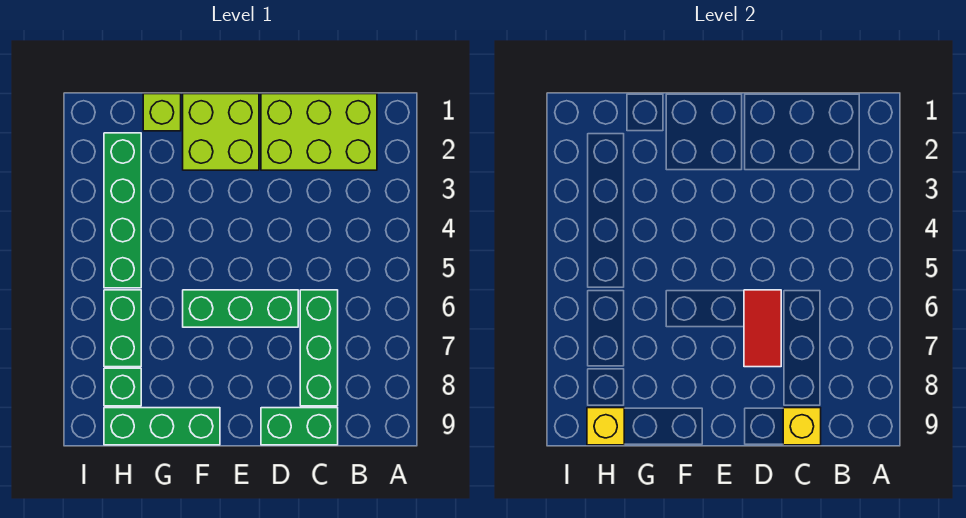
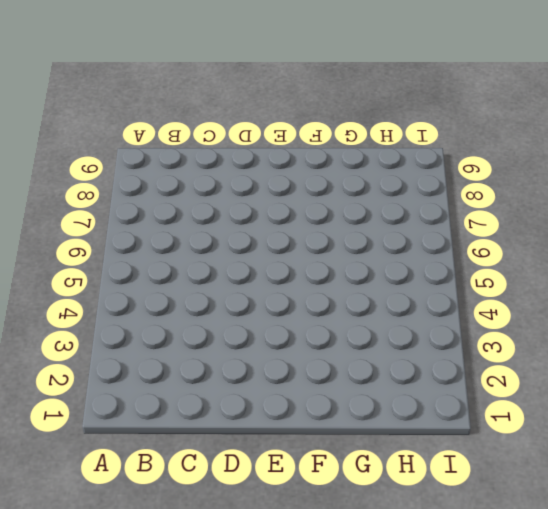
none -> lime 2x3 brick [261,94,377,170]
none -> green 1x3 brick [300,290,338,406]
none -> green 1x2 brick [261,408,338,445]

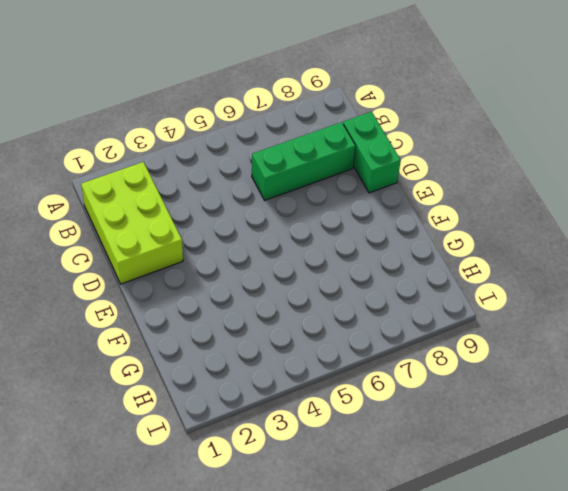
none -> green 1x3 brick [183,290,298,327]
none -> lime 2x2 brick [183,94,259,170]
none -> green 1x3 brick [104,408,220,445]

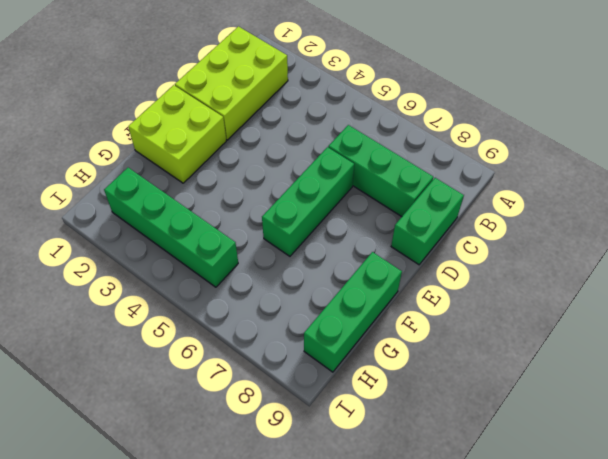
none -> lime 1x1 brick [143,94,181,131]
none -> green 1x2 brick [104,290,141,367]
none -> green 1x1 brick [104,368,141,406]

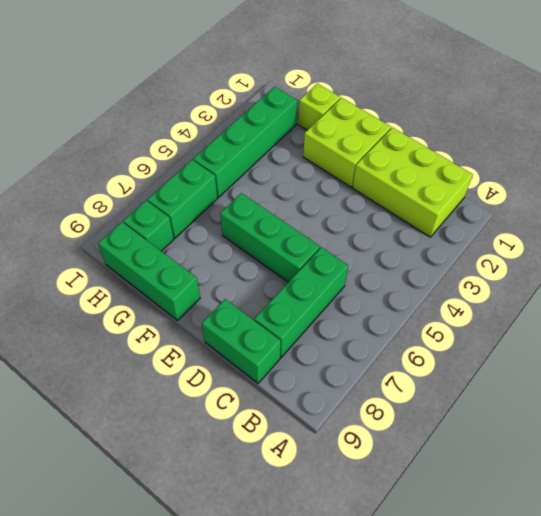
none -> yellow 1x1 brick [783,408,821,445]
none -> red 1x2 tile [744,290,781,367]
none -> yellow 1x1 brick [587,408,624,445]

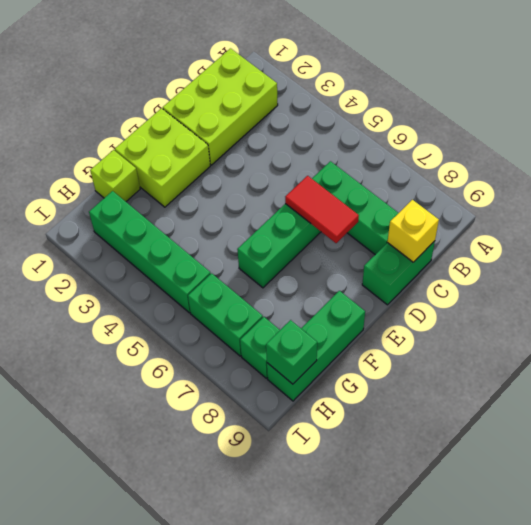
green 1x1 brick [266,320,317,384] -> yellow 1x1 brick [587,408,624,445]

